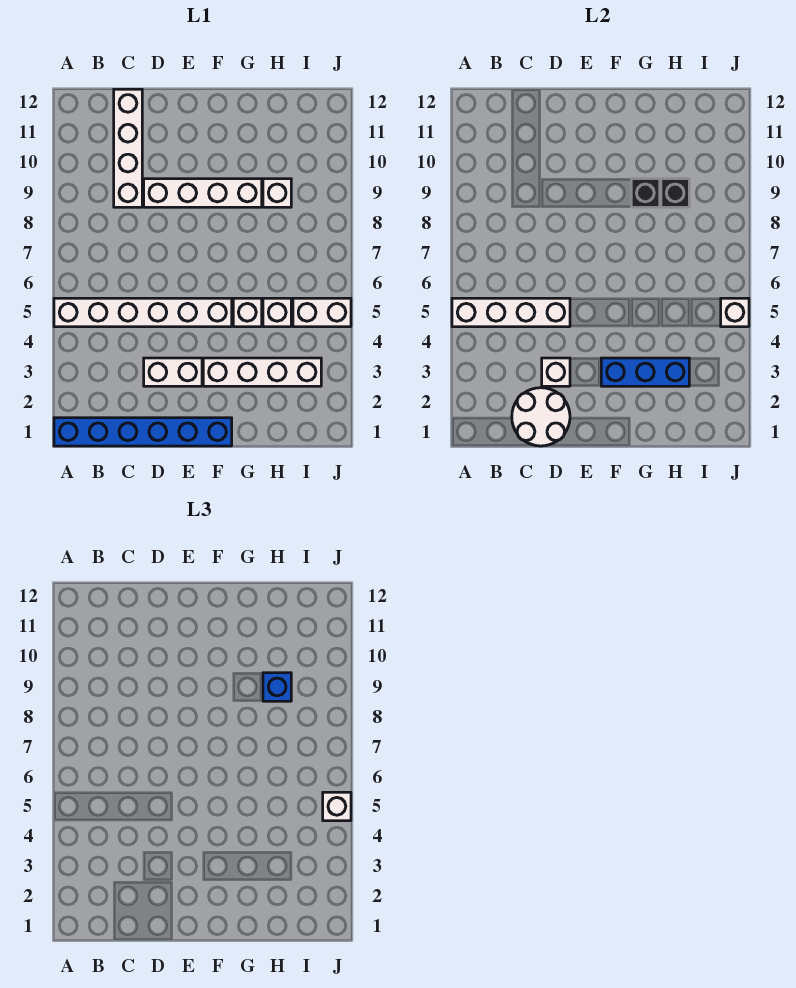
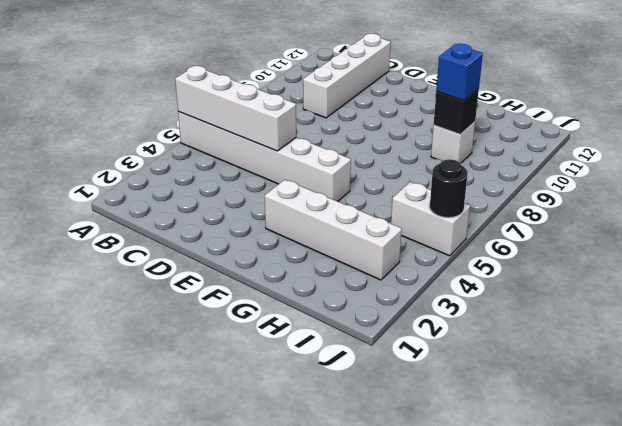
black 1x1 round brick [430,159,468,218] -> white 1x1 brick [721,298,749,327]
none -> blue 1x6 brick [54,418,232,446]
none -> white 1x2 brick [144,358,202,386]
none -> white 1x4 brick [144,179,262,207]

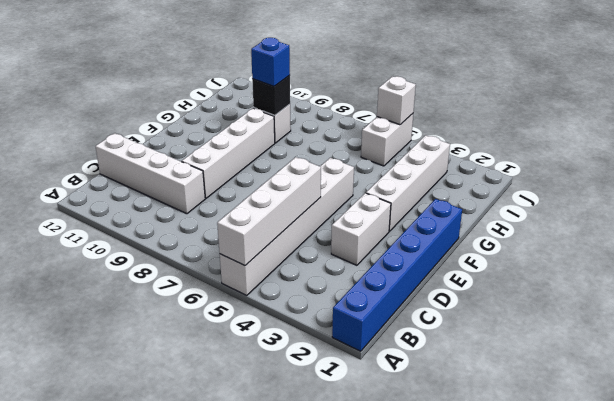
none -> white 1x1 brick [233,298,262,327]
none -> white 1x1 brick [263,298,291,327]
none -> white 2x2 round brick [512,388,570,446]

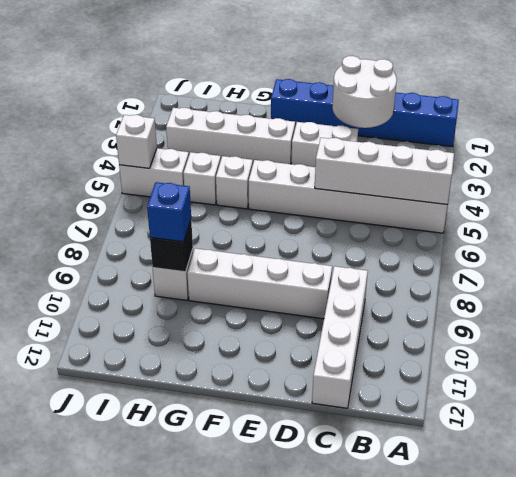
none -> white 1x1 brick [542,358,570,386]
none -> blue 1x3 brick [601,358,689,386]
none -> black 1x1 brick [631,179,660,207]

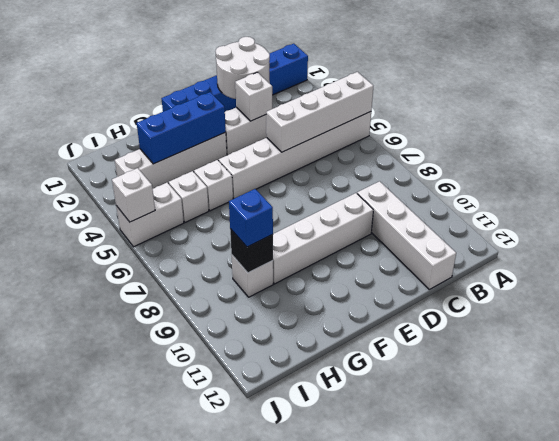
none -> black 1x1 brick [631,179,660,207]
none -> white 1x1 brick [323,792,351,821]

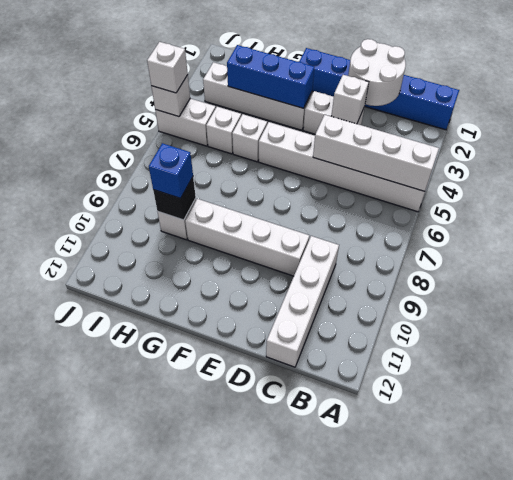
none -> black 1x1 brick [631,179,660,207]

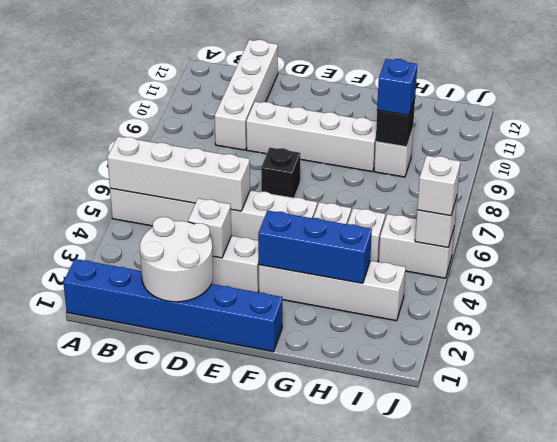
black 1x1 brick [261,148,301,198] -> black 1x1 brick moved to [631,179,660,207]

